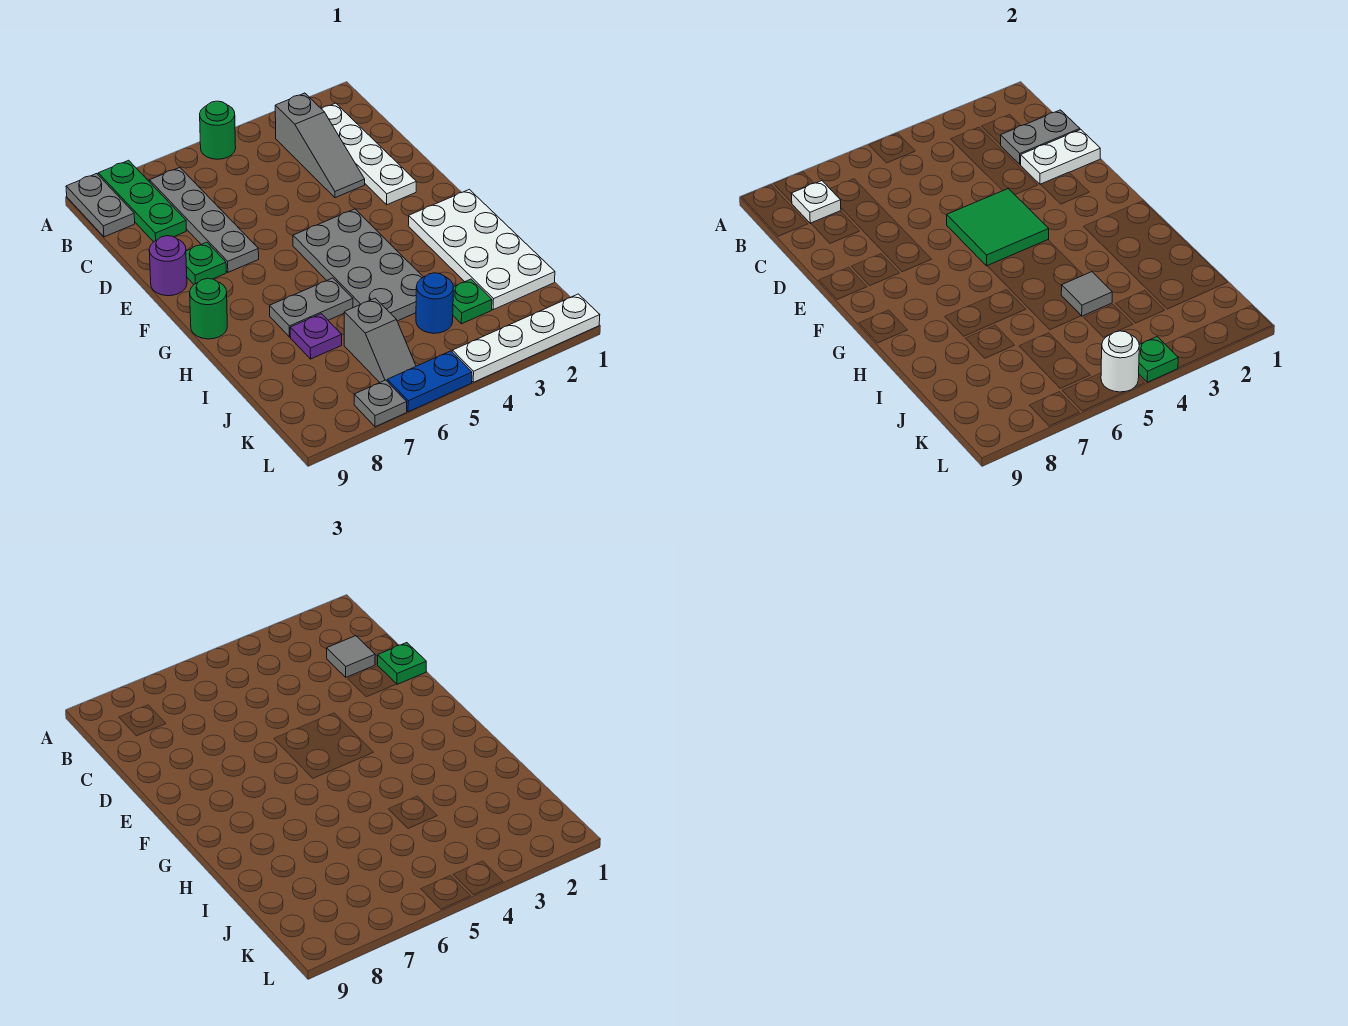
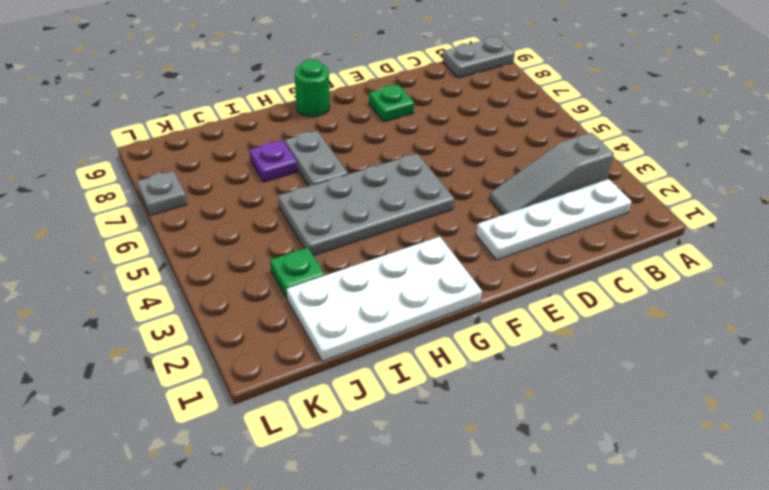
none -> green 1x1 round brick [200,101,236,159]
none -> green 1x3 plate [98,160,186,242]
none -> grey 1x4 plate [150,167,259,272]

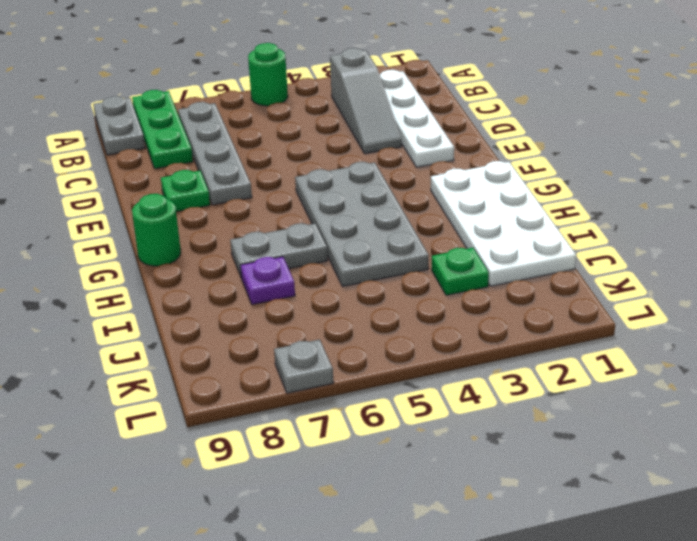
none -> purple 1x1 round brick [149,236,187,296]
none -> blue 1x1 round brick [416,273,453,333]
none -> grey 1x2 slope [344,298,416,382]

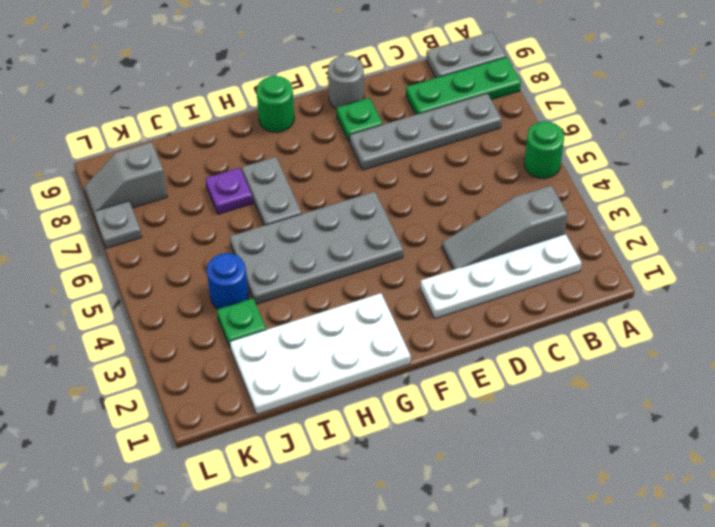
grey 1x1 round brick [328,55,364,109] -> purple 1x1 round brick [149,236,187,296]
grey 1x2 slope [84,142,167,217] -> grey 1x2 slope moved to [344,298,416,382]
none -> white 1x4 plate [452,294,600,382]
none -> blue 1x2 plate [387,351,472,412]
none -> white 1x1 plate [791,181,841,223]

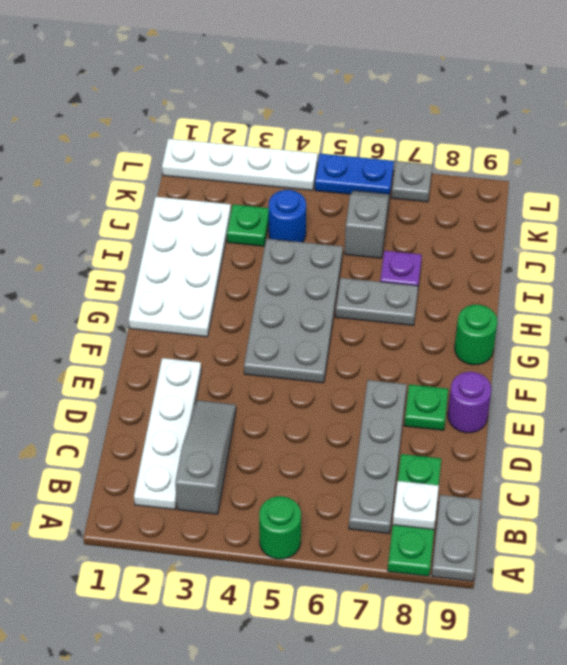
none -> grey 1x2 plate [1001,110,1080,164]
none -> white 1x2 plate [1020,130,1100,185]
none -> green 2x2 tile [947,189,1049,266]

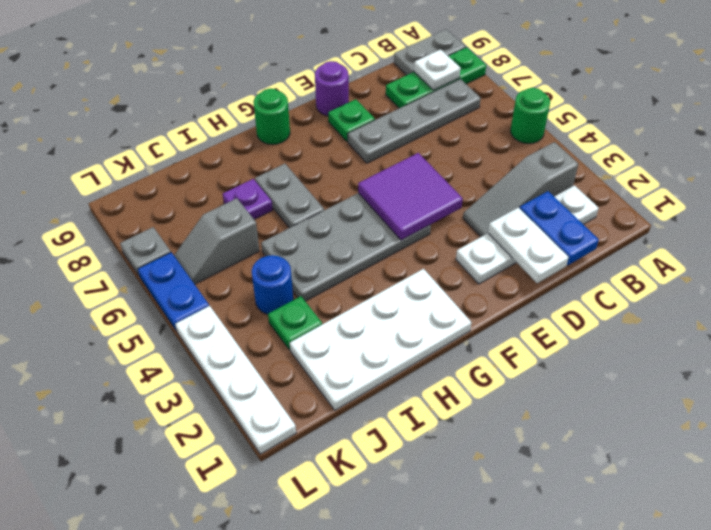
blue 1x2 plate [520,191,599,265] -> grey 1x2 plate [1001,110,1080,164]
purple 2x2 tile [358,153,463,240] -> green 2x2 tile [947,189,1049,266]
none -> grey 1x1 tile [1061,272,1112,316]
none -> green 1x1 plate [1139,337,1178,382]
none -> white 1x1 round brick [1101,331,1139,392]

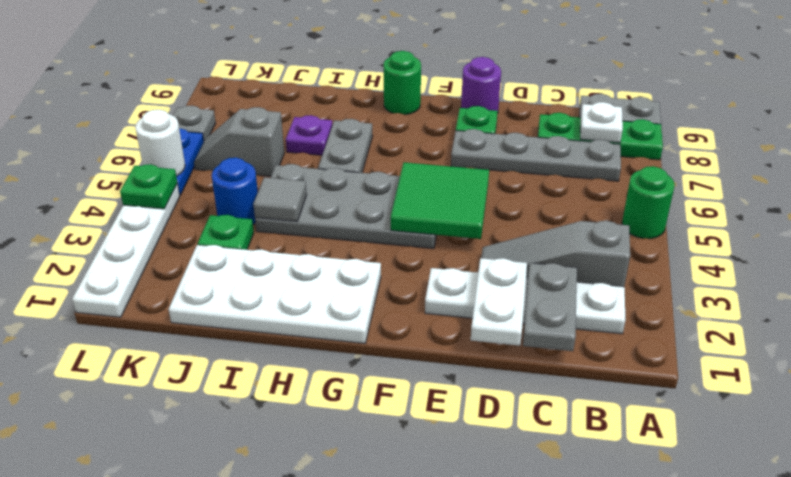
none -> grey 1x1 tile [327,636,375,677]
none -> green 1x1 plate [378,643,426,684]

